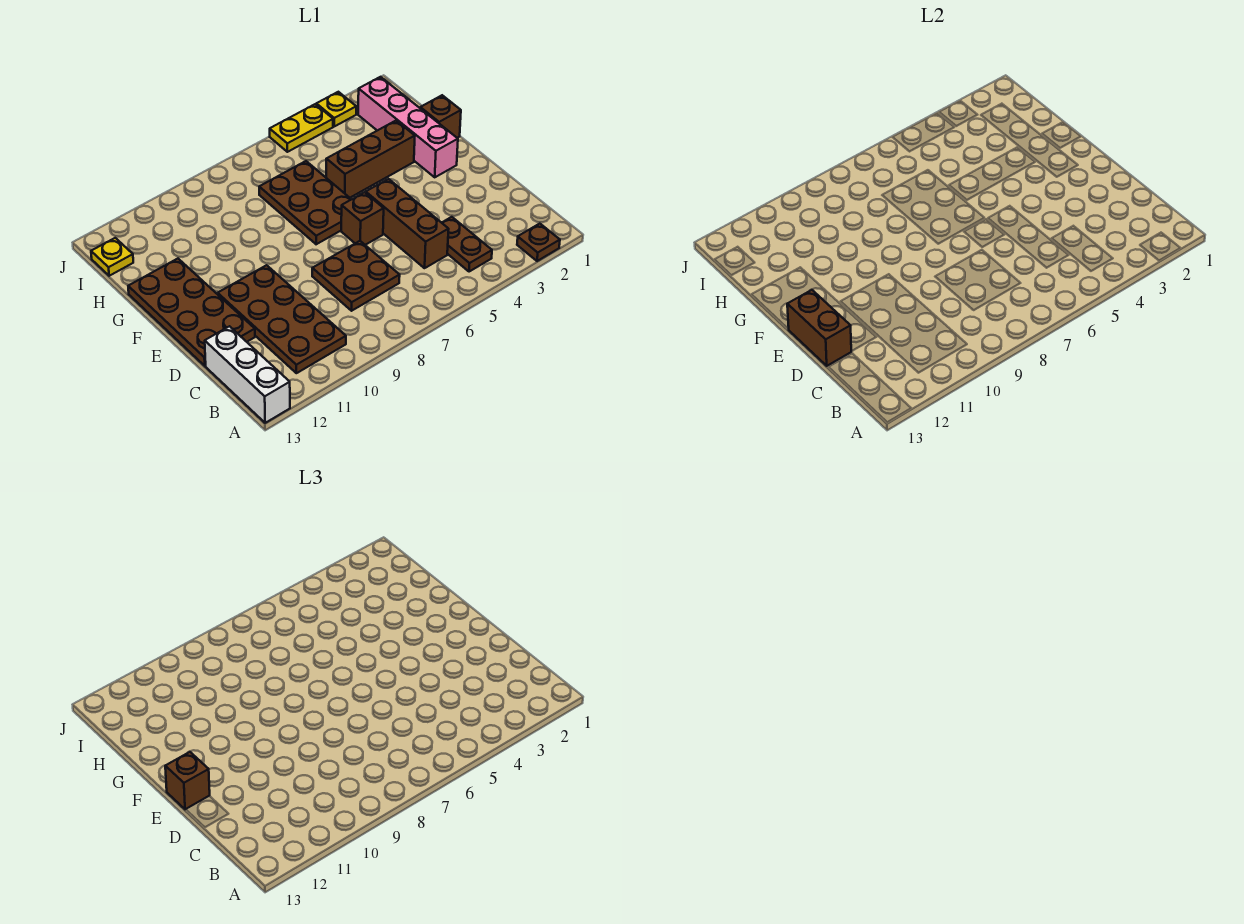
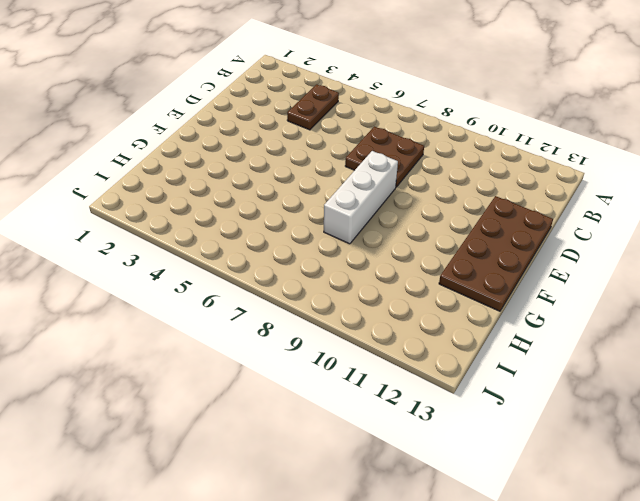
white 1x3 brick [324,151,398,244] -> white 1x3 brick moved to [205,326,290,423]
none -> brown 1x1 plate [517,224,560,261]
none -> brown 2x4 plate [218,265,346,373]
none -> brown 1x3 brick [366,179,449,268]

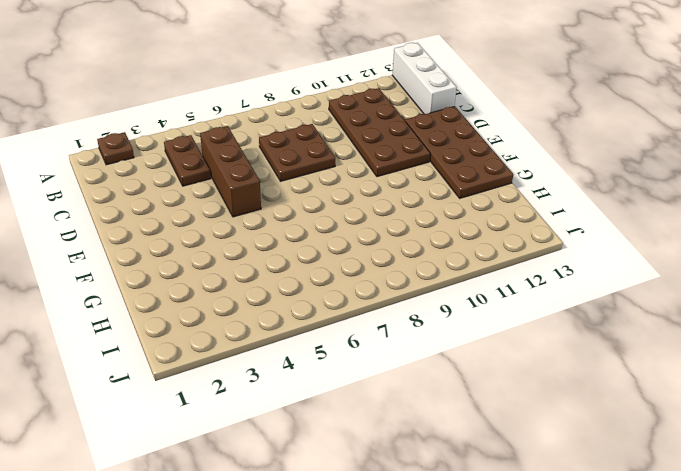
none -> brown 1x1 brick [341,192,384,245]
none -> pink 1x4 brick [358,77,458,177]
none -> brown 2x3 plate [259,161,351,244]

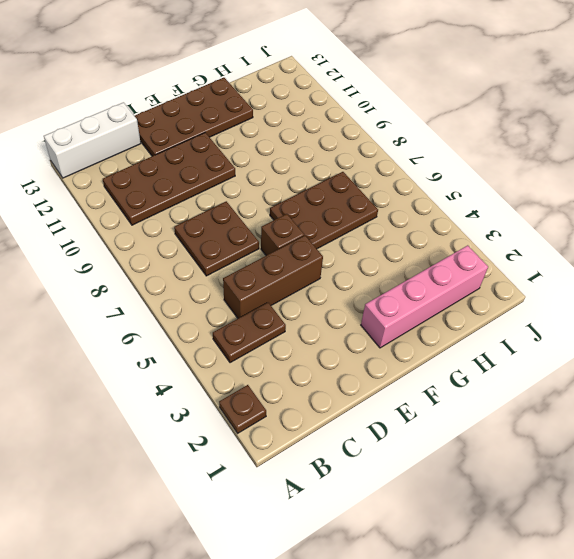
none -> brown 1x1 brick [420,95,461,138]
none -> brown 1x3 brick [326,121,415,198]
none -> yellow 1x1 plate [91,238,133,276]

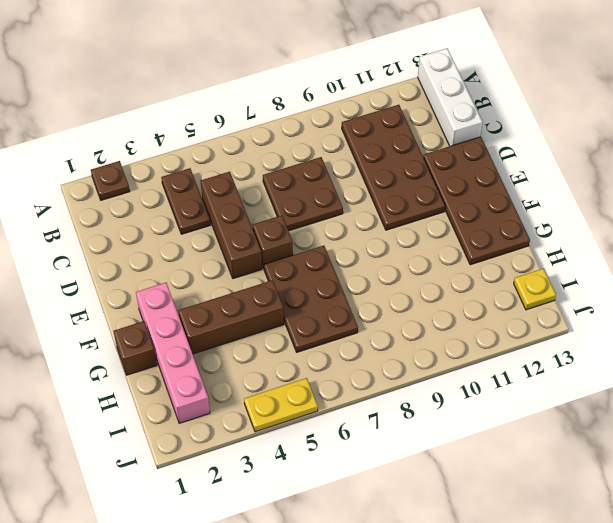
none -> yellow 1x1 plate [316,92,356,126]
none -> brown 1x2 brick [787,290,851,366]
none -> brown 1x1 brick [165,752,210,809]

